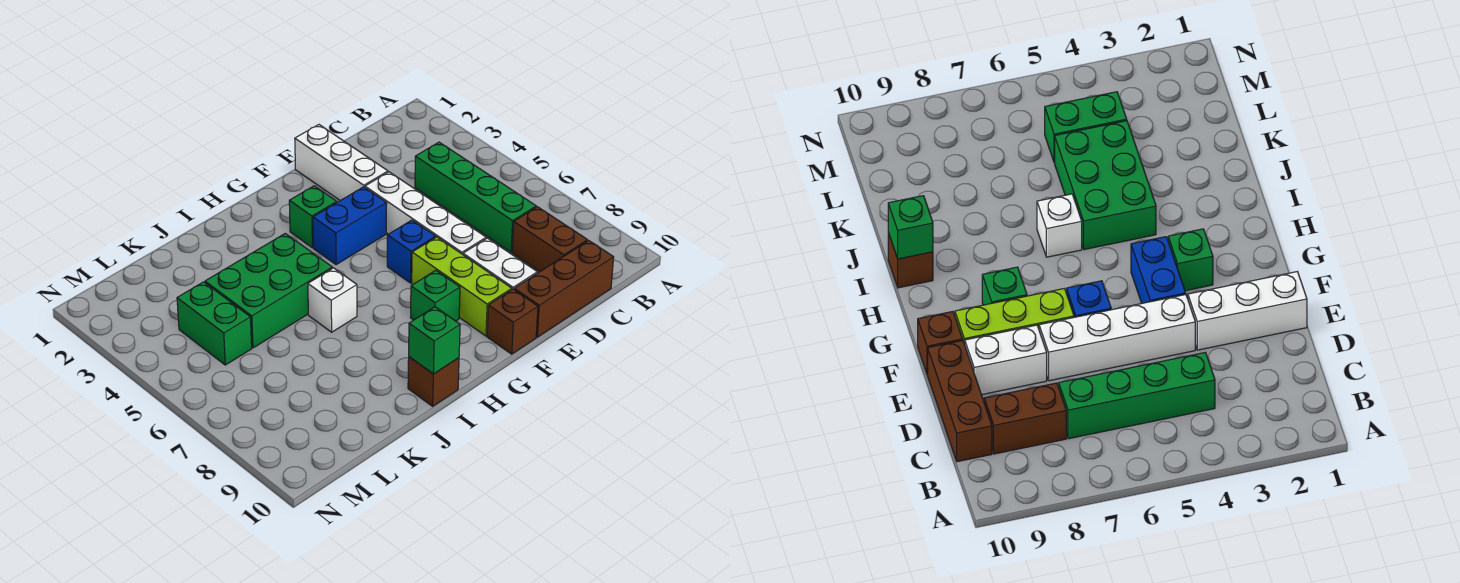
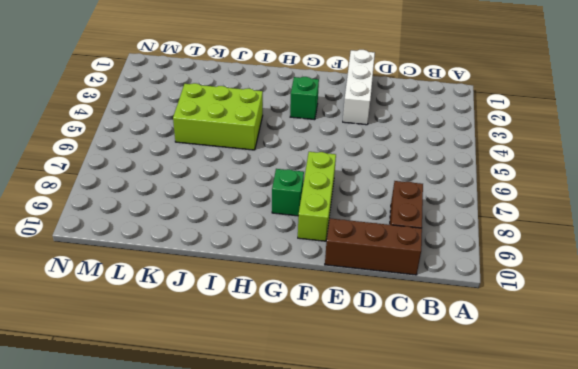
lime 2x3 brick [173,83,263,150] -> green 2x3 brick [205,234,332,348]
none -> green 1x4 brick [415,142,536,252]
none -> white 1x4 brick [365,172,486,254]
none -> white 1x2 brick [463,238,537,289]

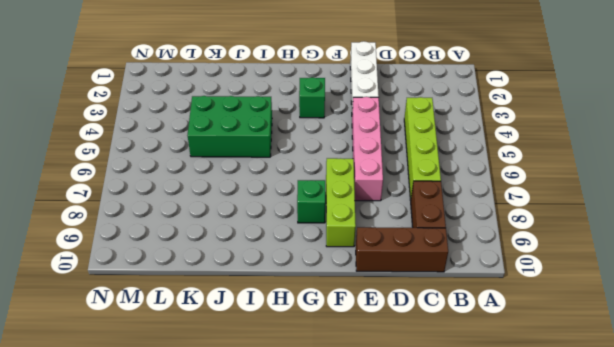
lime 1x4 brick [404,97,441,200] -> green 1x4 brick [415,142,536,252]
pink 1x4 brick [352,97,383,201] -> white 1x4 brick [365,172,486,254]
none -> white 1x2 brick [463,238,537,289]
none -> blue 1x2 brick [313,187,387,265]
none -> blue 1x1 brick [387,220,436,283]

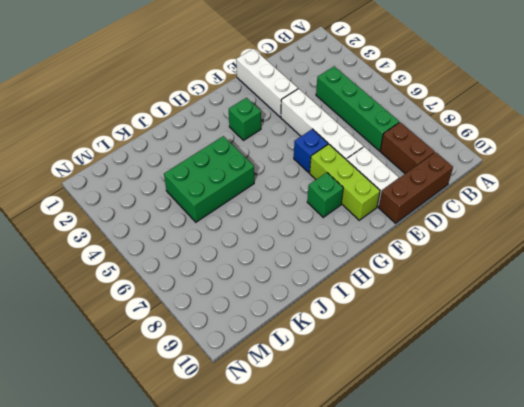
none -> blue 1x2 brick [313,187,387,265]
none -> brown 1x1 brick [487,289,538,354]
none -> white 1x1 brick [308,268,357,332]

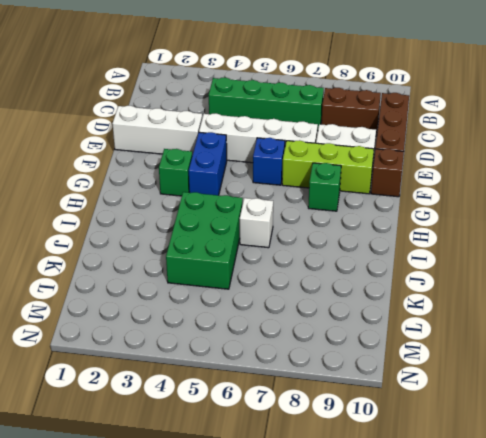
none -> brown 1x1 brick [408,357,459,406]
none -> green 1x2 brick [177,282,252,365]
none -> green 1x1 brick [409,307,460,374]

